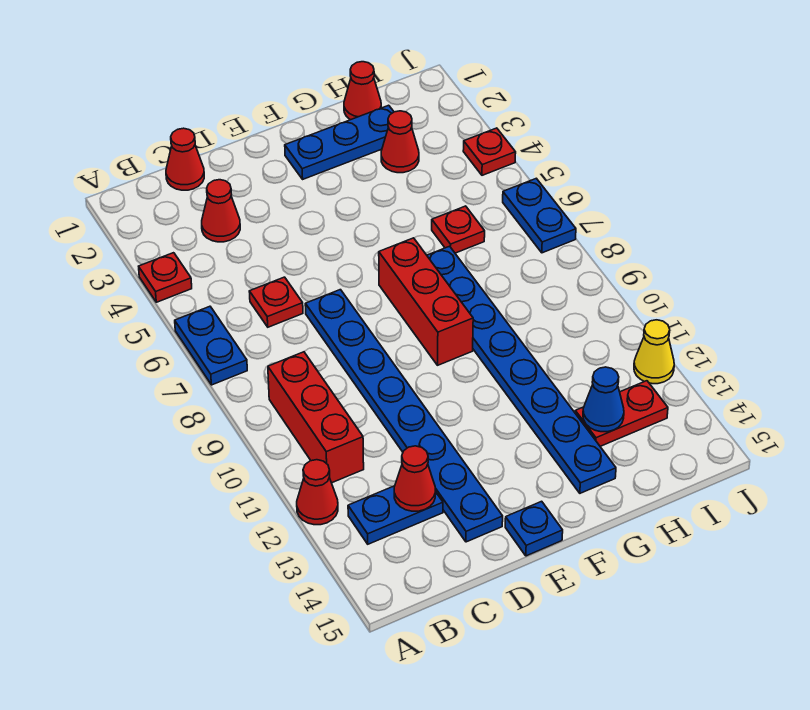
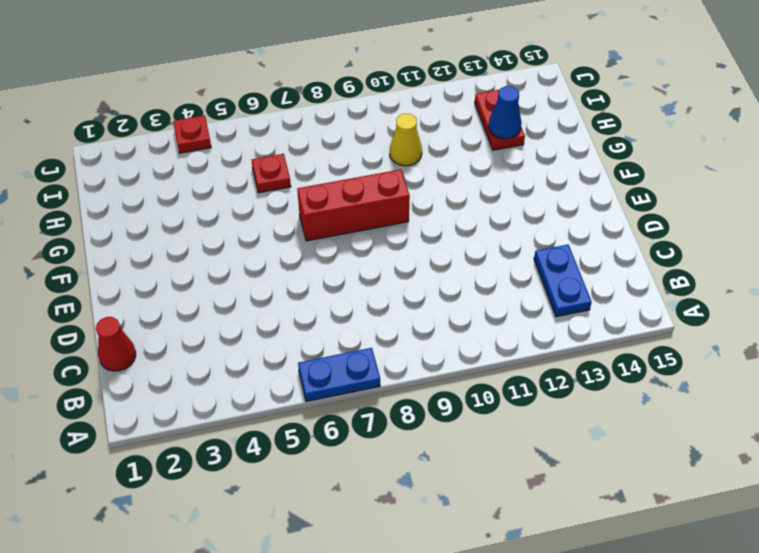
yellow 1x1 cone [390,114,422,166] -> yellow 1x1 cone moved to [634,320,674,384]
none -> red 1x1 plate [139,253,192,302]
none -> red 1x1 cone [297,460,338,525]
none -> red 1x3 brick [268,352,364,483]

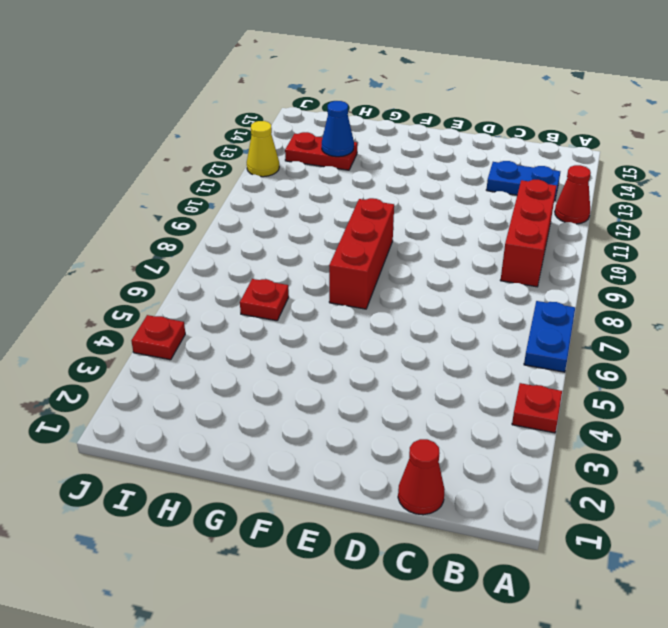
none -> red 1x1 cone [202,180,240,242]
none -> red 1x1 plate [249,277,303,327]
none -> blue 1x8 plate [305,290,503,542]

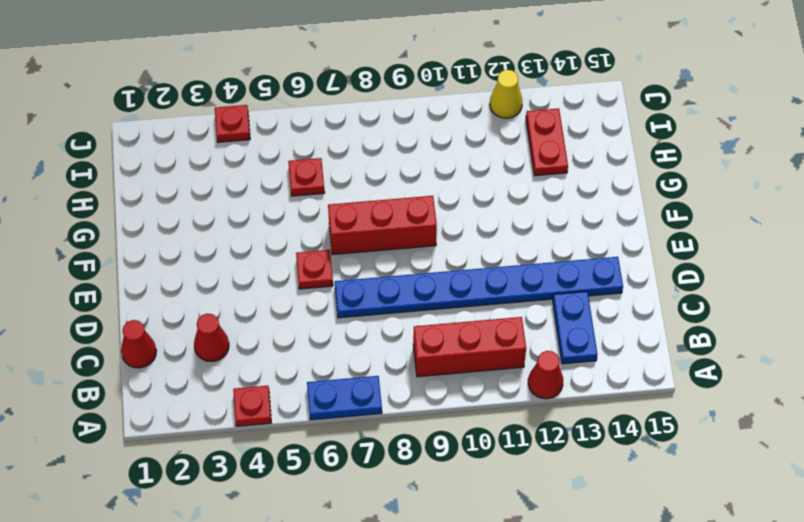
red 1x1 plate [296,250,333,289] -> red 1x1 plate moved to [249,277,303,327]
none -> blue 1x1 plate [505,501,563,556]
none -> blue 1x3 plate [285,105,394,179]
none -> blue 1x8 plate [427,246,616,493]

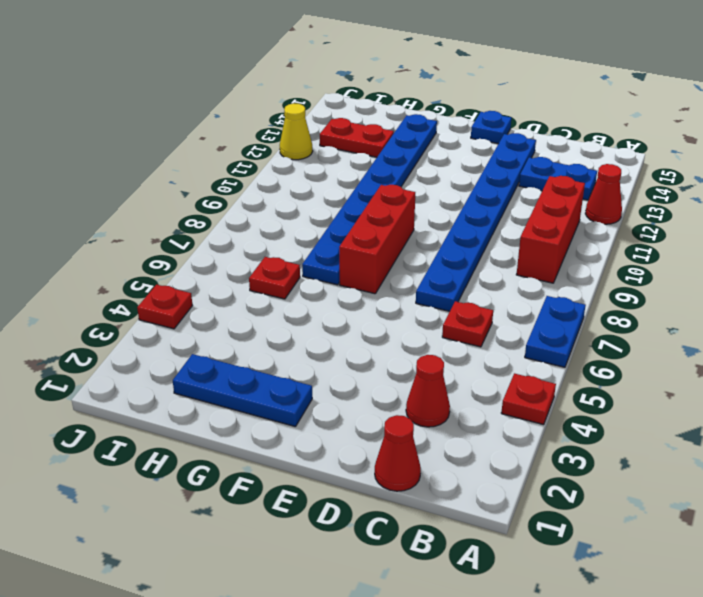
none -> red 1x1 cone [344,62,381,120]
none -> red 1x1 cone [381,111,419,173]
none -> blue 1x2 plate [503,178,576,253]

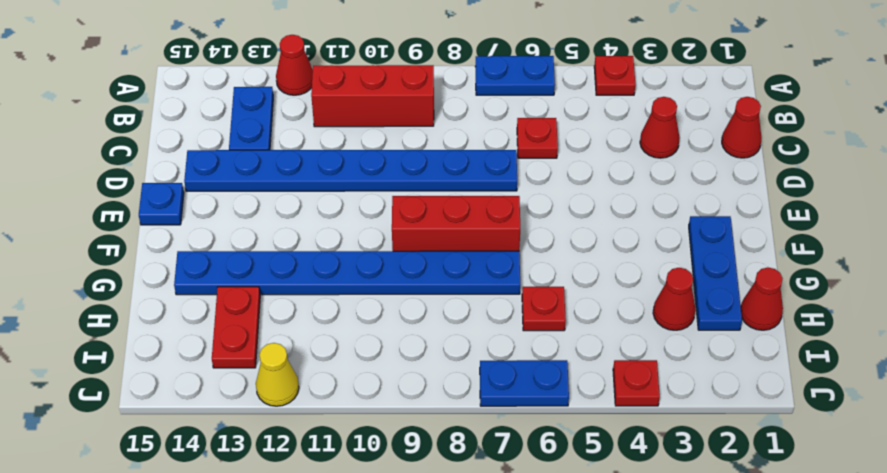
none -> red 1x1 cone [394,446,436,511]
none -> blue 1x1 cone [583,367,624,432]

